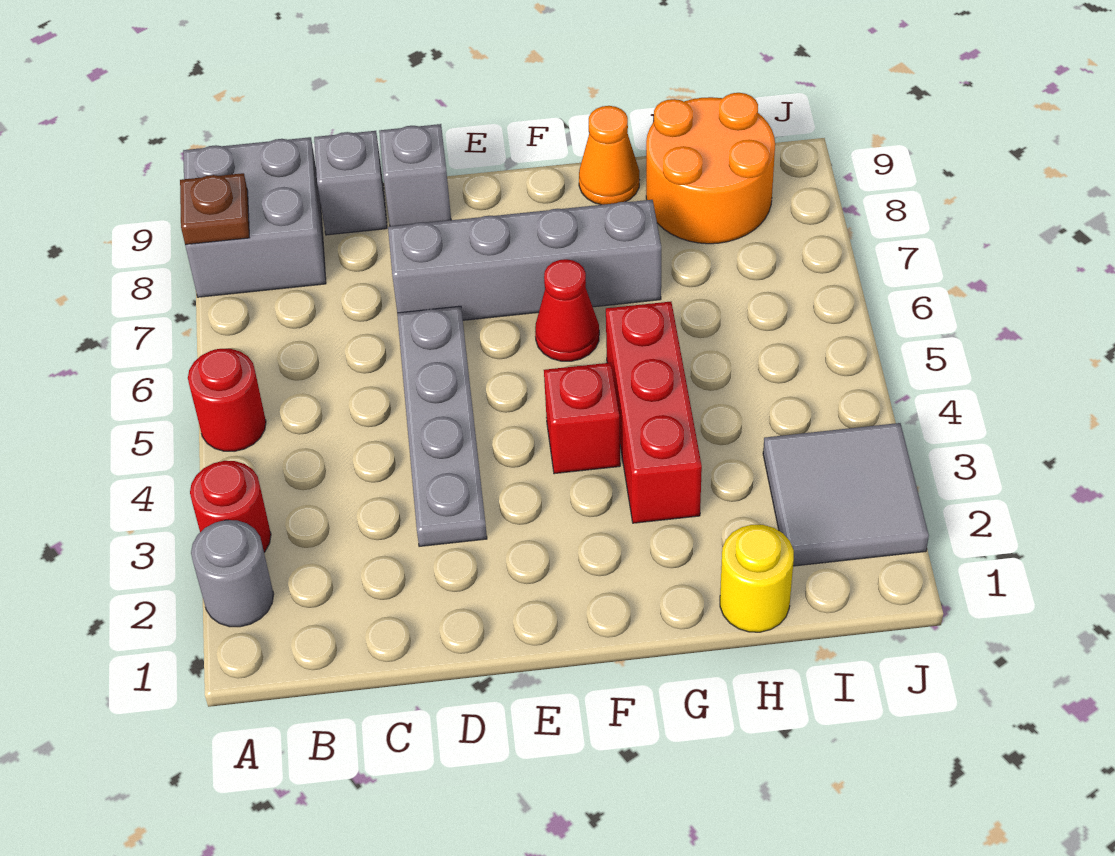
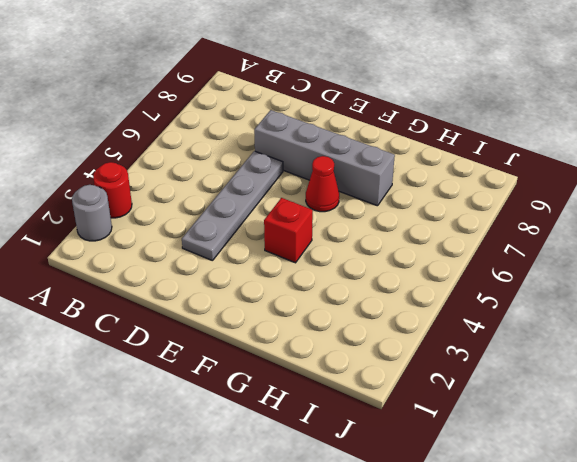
none -> red 1x1 round brick [188,349,266,451]
none -> grey 2x2 brick [183,137,326,297]
none -> grey 1x1 brick [314,131,387,235]

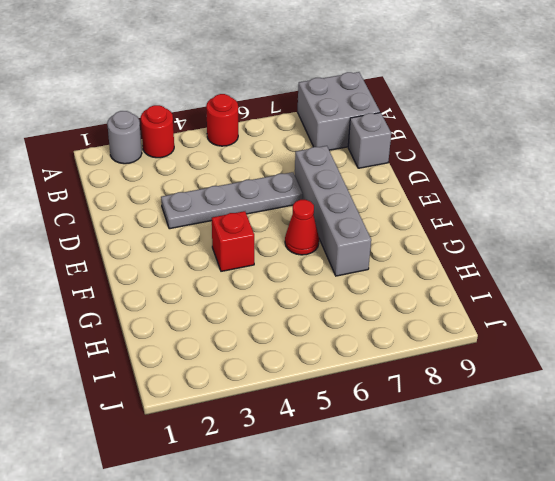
none -> grey 1x1 brick [379,124,451,226]
none -> red 1x3 brick [606,302,702,523]
none -> orange 1x1 cone [579,106,639,205]

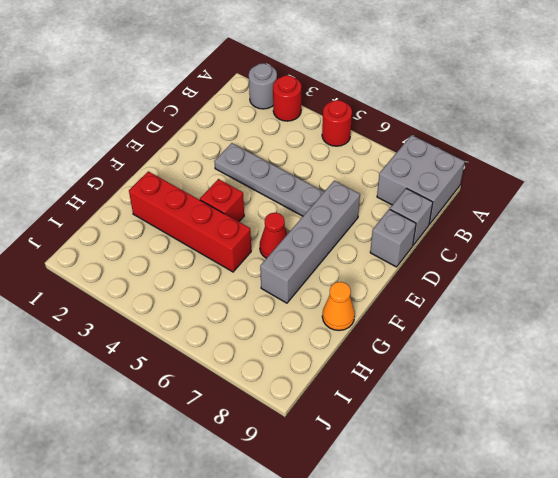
red 1x4 brick [129,171,251,272] -> red 1x3 brick [606,302,702,523]
none -> yellow 1x1 round brick [720,525,794,632]
none -> orange 2x2 round brick [646,93,775,244]
none -> grey 2x2 tile [763,423,929,566]

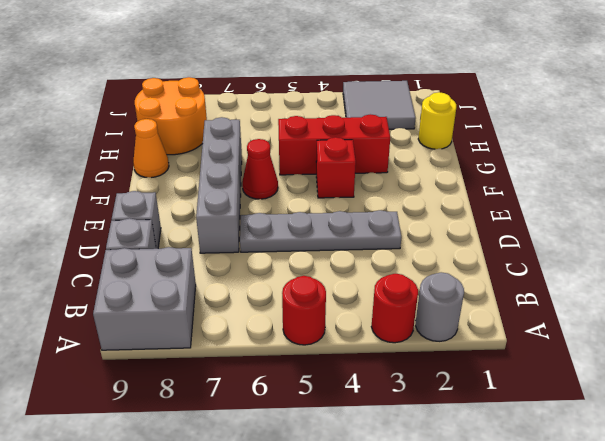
none -> brown 1x1 plate [180,173,249,245]

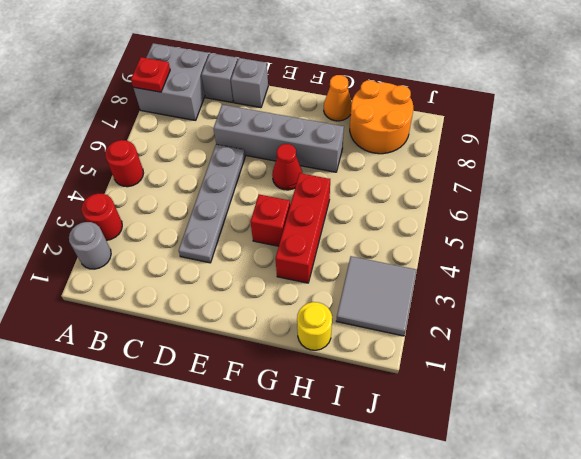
red 1x1 plate [131,57,170,92] -> brown 1x1 plate [180,173,249,245]

